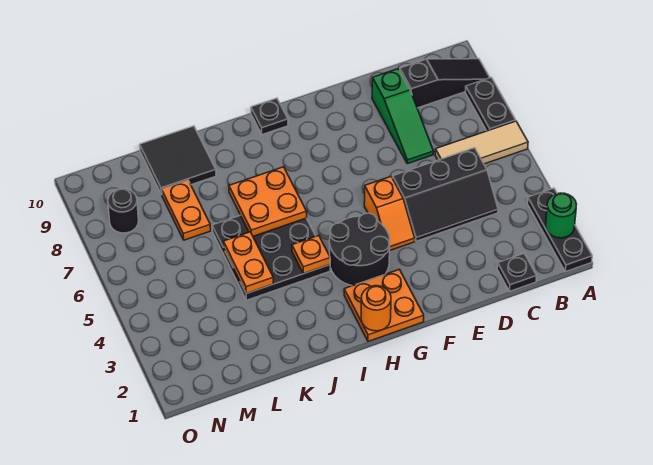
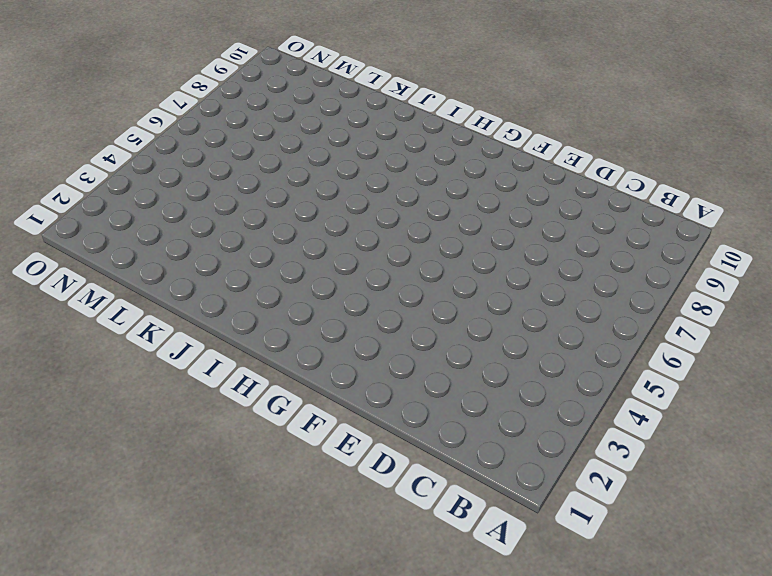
none -> black 1x3 plate [527,188,592,272]
none -> tan 1x3 tile [435,121,528,164]
none -> black 1x2 plate [465,77,516,131]

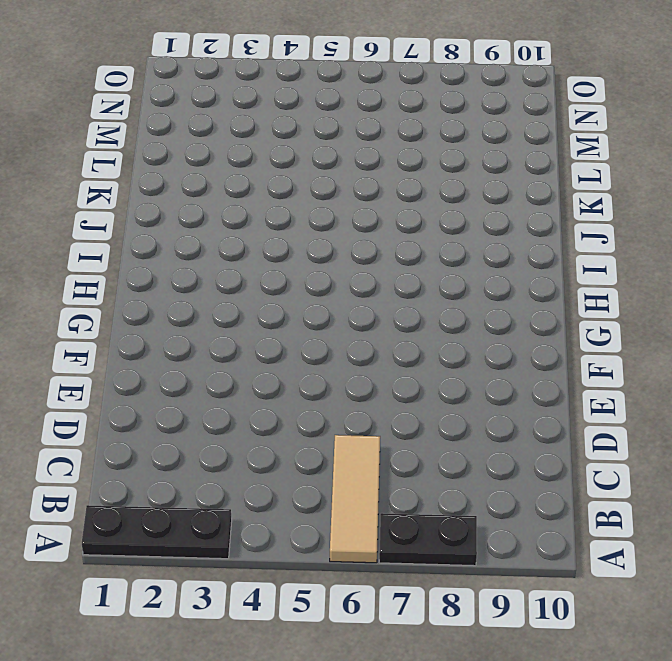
none -> black 1x3 slope [400,59,490,108]
none -> black 1x1 plate [497,254,537,291]
none -> black 2x3 slope [393,148,498,241]

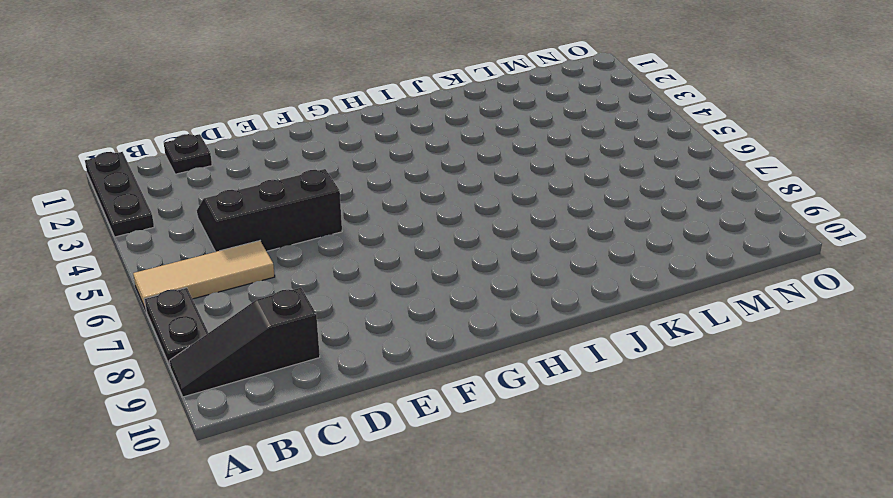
none -> green 1x3 slope [372,69,434,164]
none -> orange 1x2 slope [364,176,415,250]
none -> orange 2x2 plate [344,269,424,341]

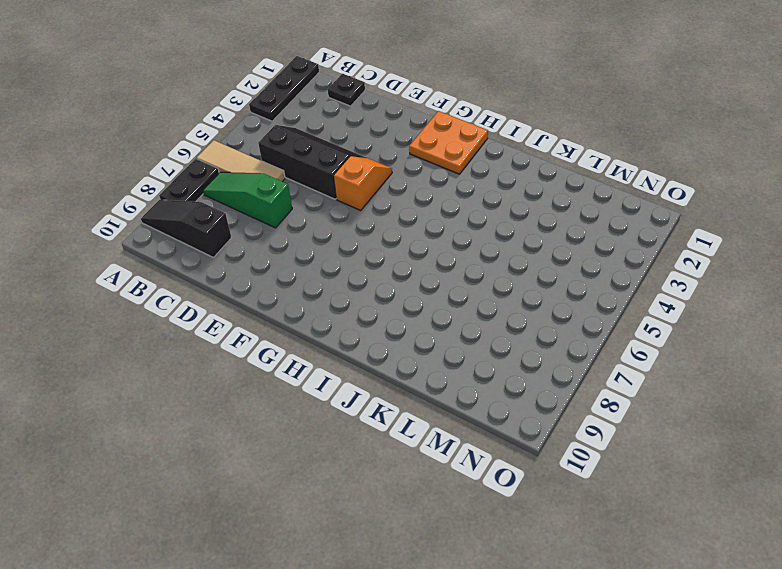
green 1x3 slope [203,172,292,228] -> green 1x3 slope turned to [372,69,434,164]
none -> black 2x2 round brick [330,213,390,286]
none -> black 1x1 plate [251,98,288,135]
none -> black 3x3 plate [212,215,330,300]

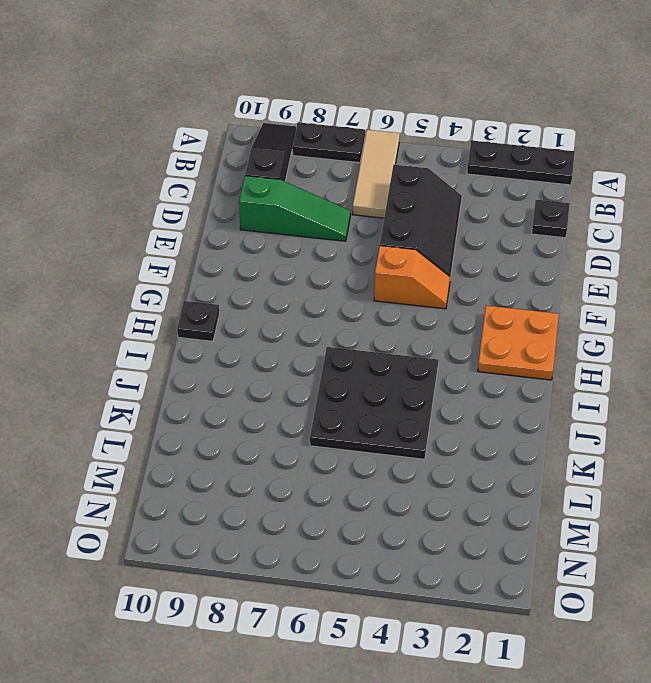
none -> black 2x2 round brick [330,213,390,286]
none -> black 2x2 tile [140,126,216,195]
none -> orange 1x2 plate [162,180,211,240]

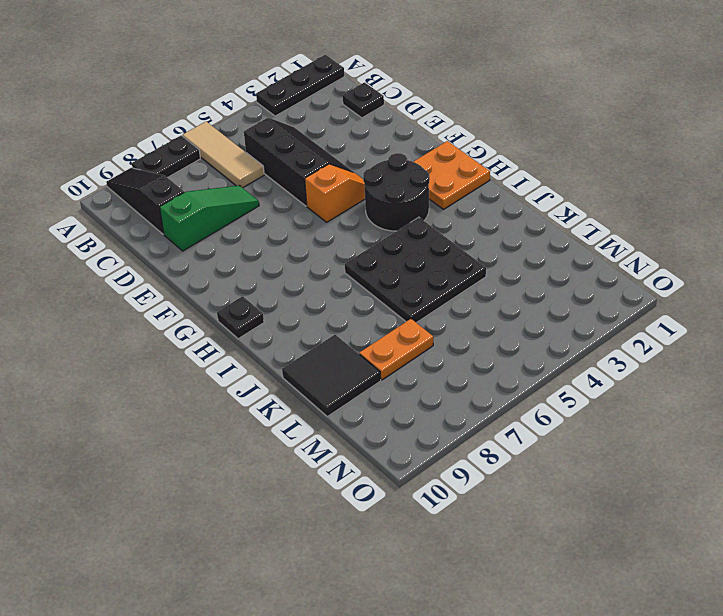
none -> black 1x1 round brick [108,189,139,233]
none -> green 1x1 round brick [546,193,577,238]
none -> orange 1x1 round brick [361,286,391,331]

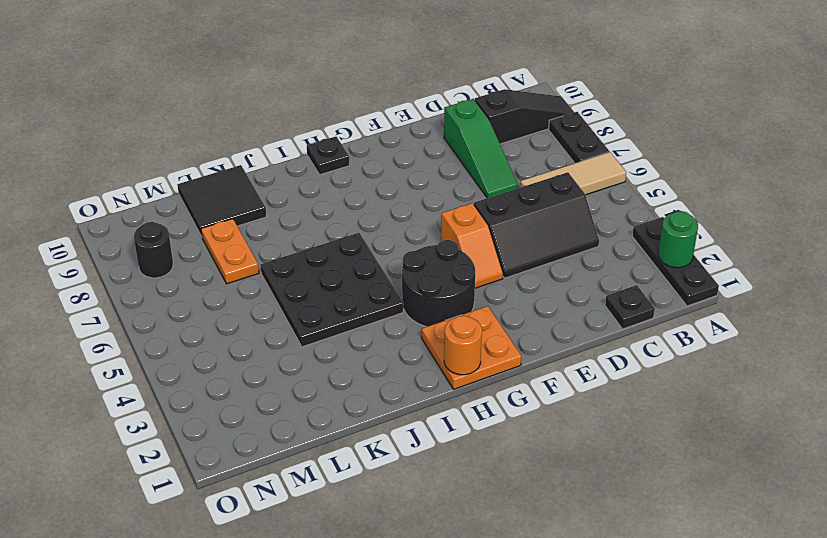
none -> orange 1x1 plate [292,236,330,274]
none -> orange 2x2 plate [229,167,307,236]
none -> orange 1x2 plate [223,232,273,293]

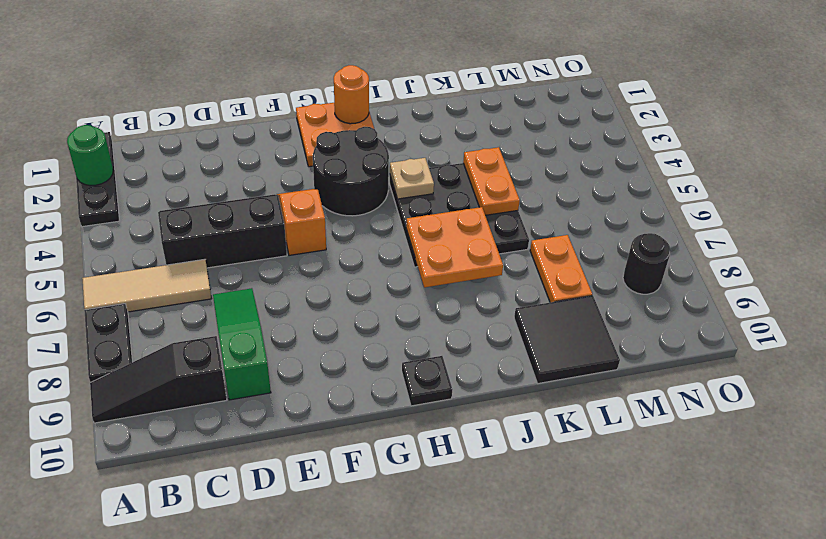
tan 1x1 plate [390,158,434,199] -> orange 1x1 plate [292,236,330,274]
none -> black 1x1 plate [497,254,537,291]

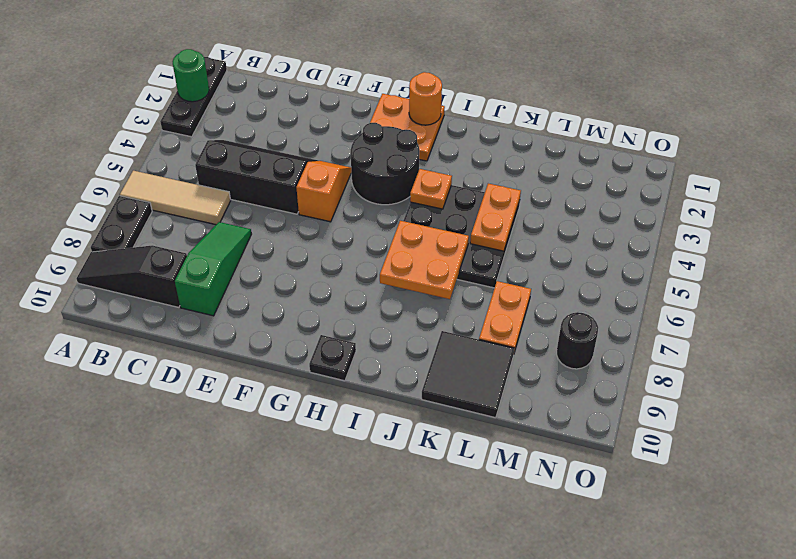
none -> black 1x1 plate [497,254,537,291]

